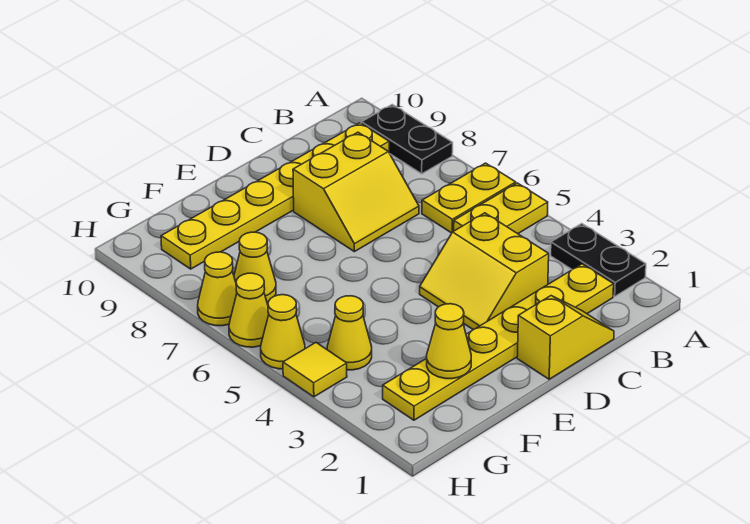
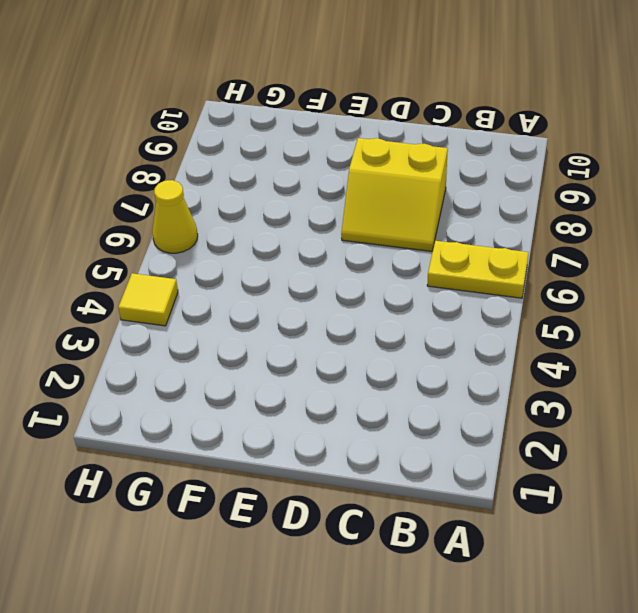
none -> black 1x2 plate [551,224,646,296]
none -> yellow 1x2 plate [454,183,548,234]
none -> black 1x2 plate [361,105,453,174]

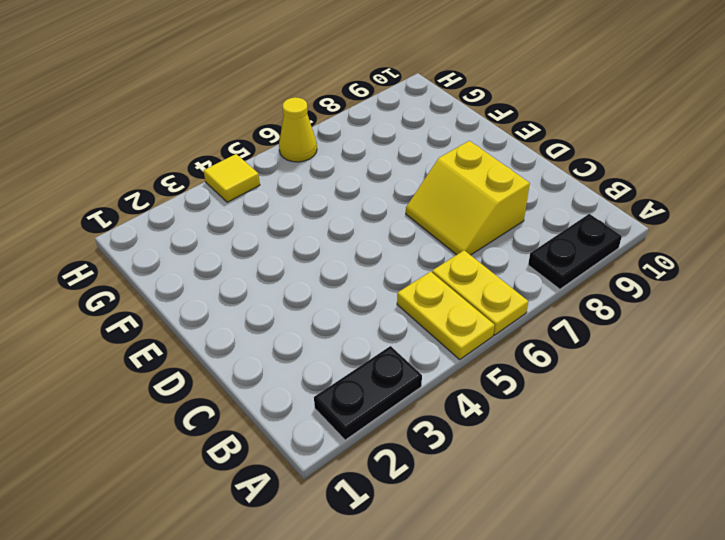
none -> yellow 1x6 plate [383,264,614,420]
none -> yellow 1x6 plate [161,123,389,269]
none -> yellow 1x2 slope [517,296,614,379]

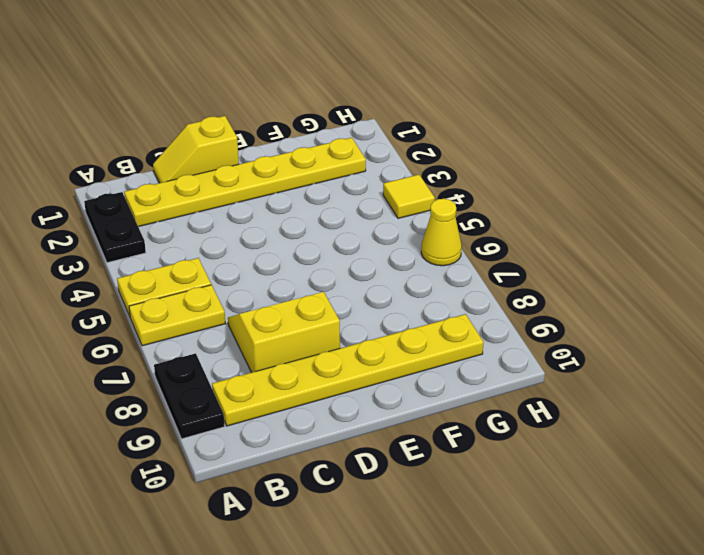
none -> yellow 2x2 slope [420,213,549,330]
none -> yellow 1x1 cone [327,296,372,370]
none -> yellow 1x1 cone [234,232,276,303]

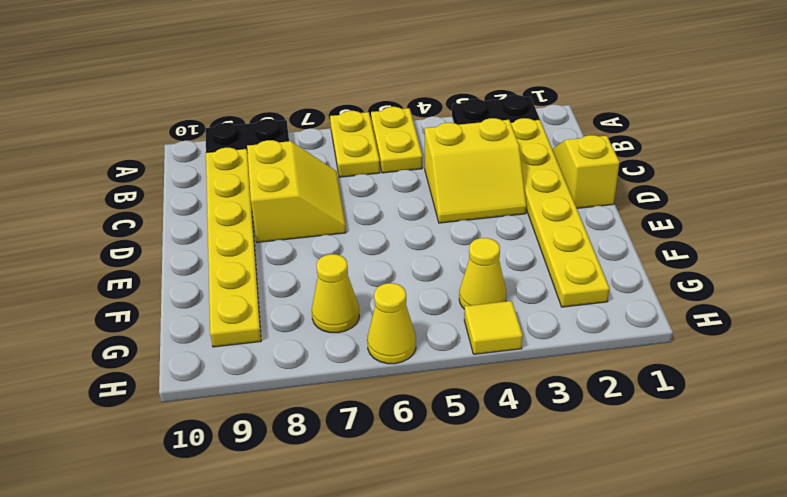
none -> yellow 1x1 cone [261,295,305,369]
none -> yellow 1x1 cone [198,252,237,326]
none -> yellow 1x1 cone [427,304,471,379]

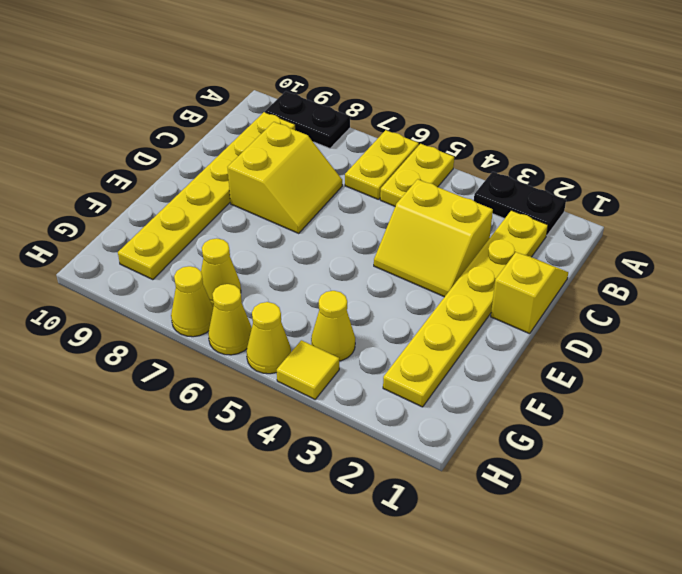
none -> yellow 1x1 cone [427,304,471,379]

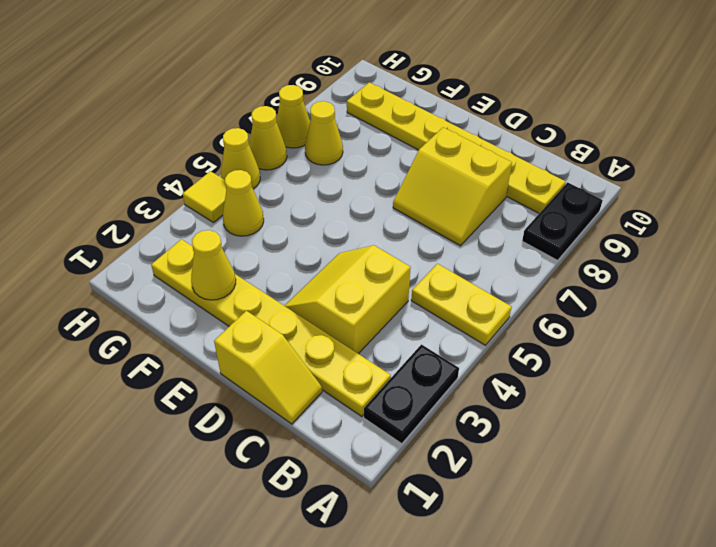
none -> yellow 1x2 plate [422,163,516,233]

